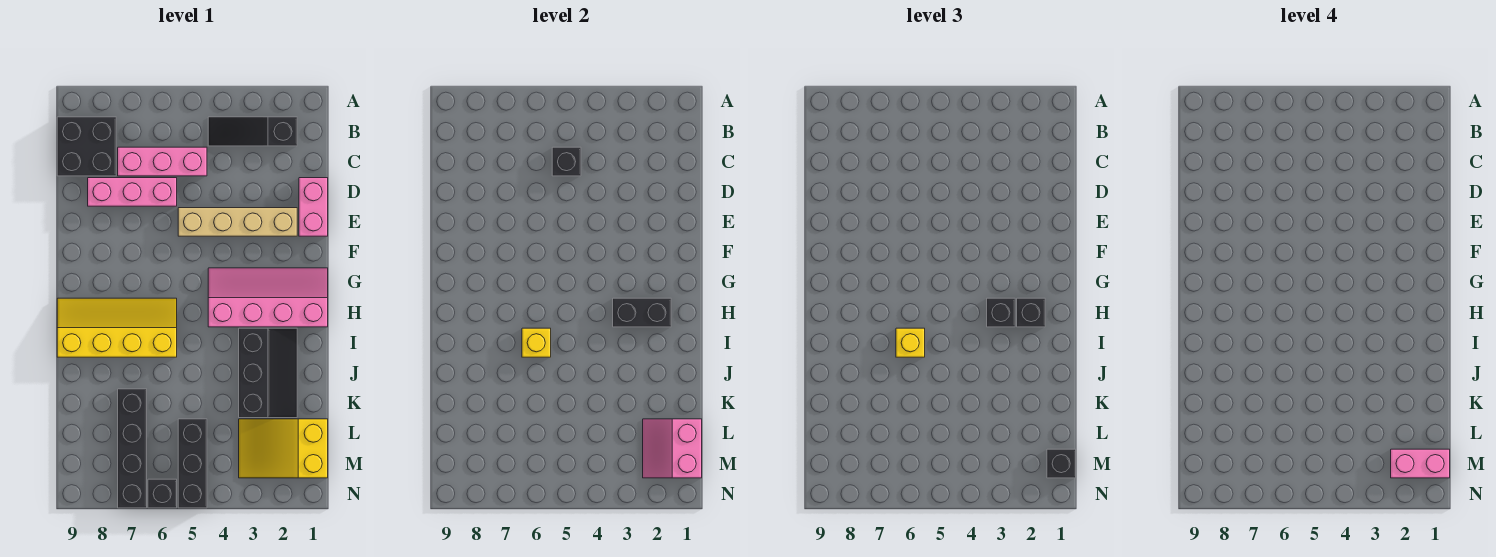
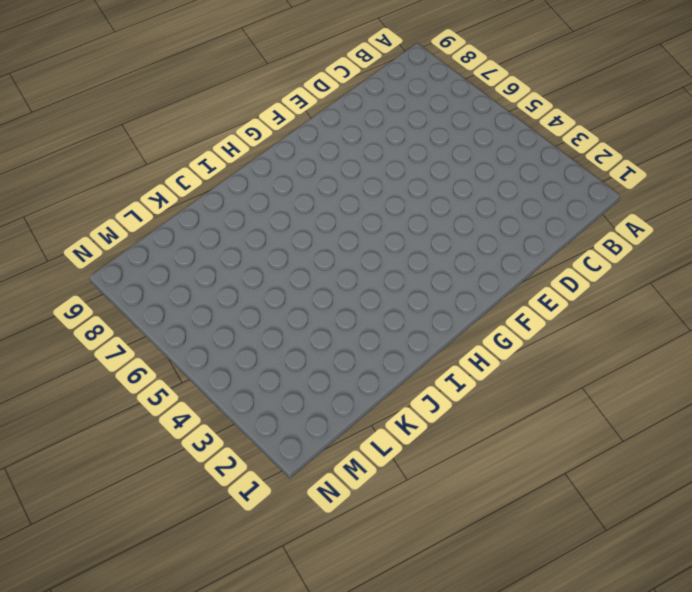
none -> black 1x3 slope [208,117,297,146]
none -> black 2x2 brick [57,117,116,176]
none -> pink 1x3 brick [118,147,207,176]

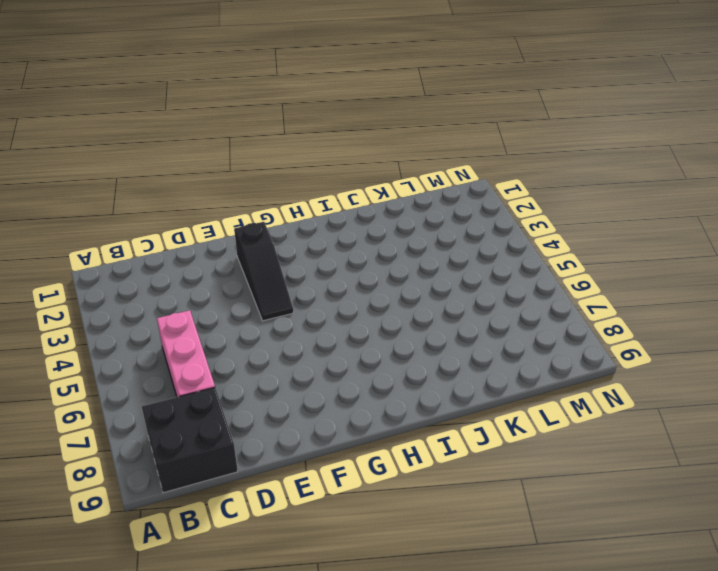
black 1x3 slope [234,222,293,321] -> black 1x3 slope moved to [208,117,297,146]
none -> pink 1x2 brick [299,178,328,236]
none -> pink 1x3 brick [88,178,177,206]
none -> tan 1x4 brick [178,208,297,236]

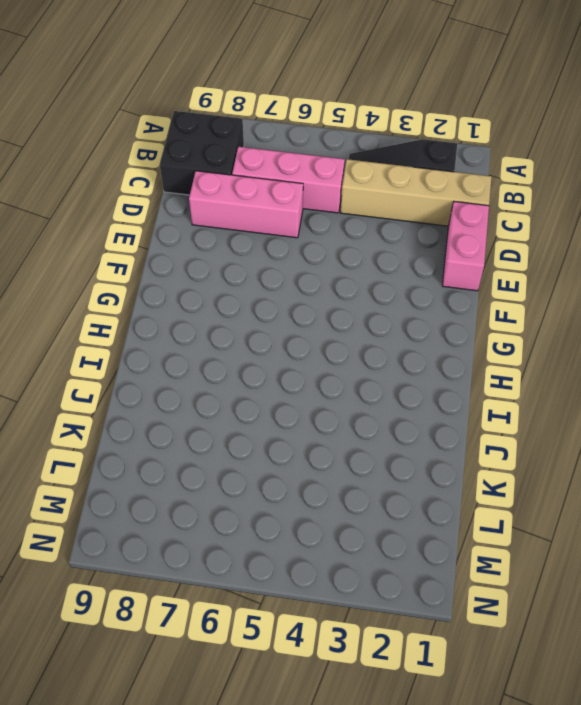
tan 1x4 brick [341,159,491,226] -> tan 1x4 brick moved to [178,208,297,236]
none -> pink 2x4 slope [208,268,328,327]
none -> yellow 2x4 slope [57,298,177,357]
none -> black 2x3 slope [239,328,297,418]

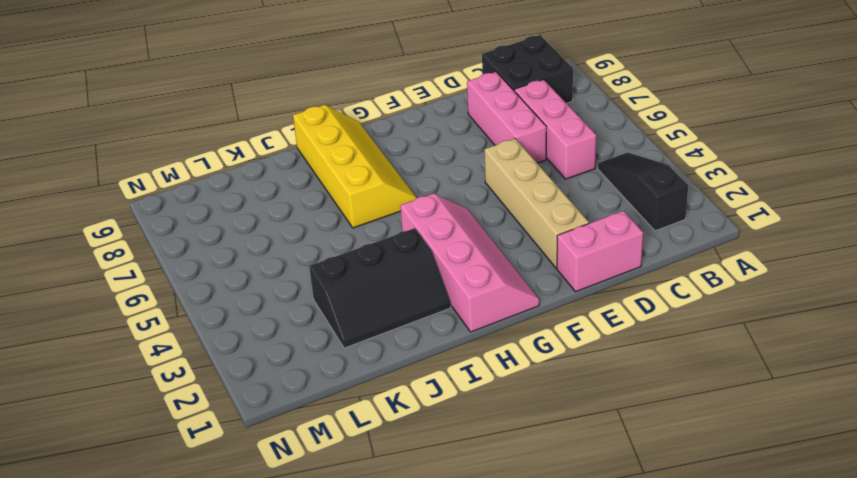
none -> black 1x4 brick [118,389,147,508]
none -> yellow 2x3 slope [239,419,328,478]
none -> black 1x3 brick [178,419,207,508]

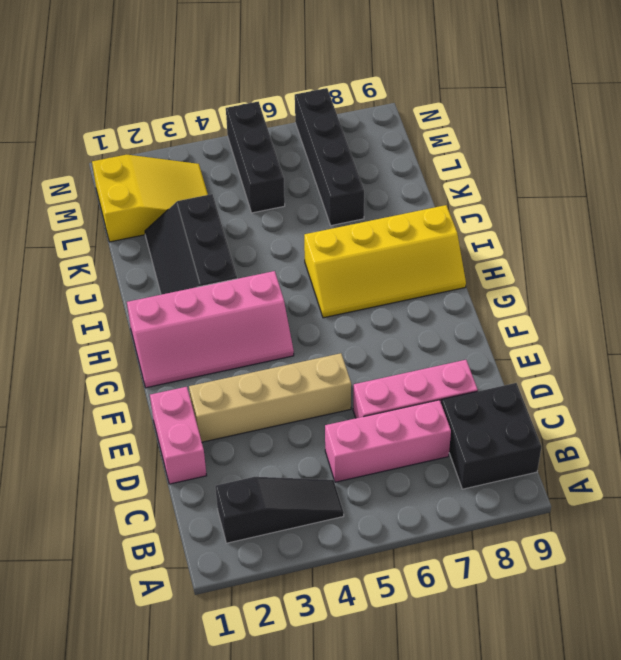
none -> black 1x1 brick [148,479,177,508]
none -> black 1x1 brick [552,147,581,176]
none -> black 1x2 brick [613,298,671,327]

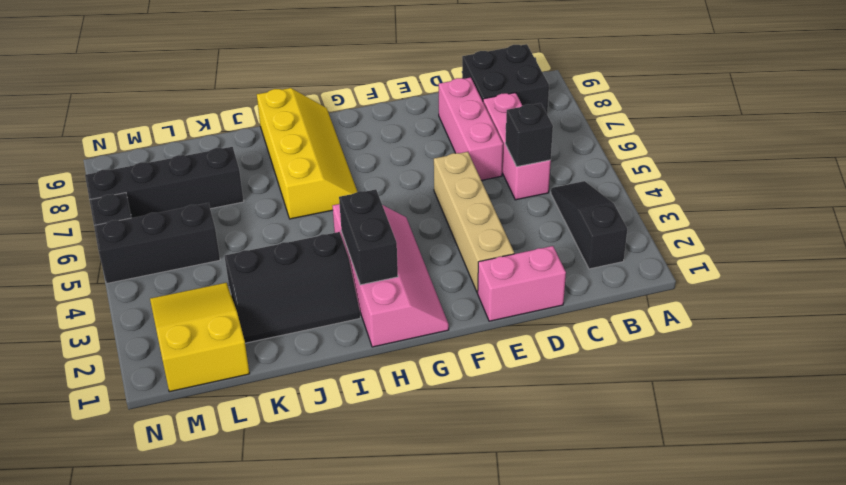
none -> yellow 1x1 brick [522,328,551,357]
none -> pink 2x2 slope [643,419,702,478]
none -> black 1x1 brick [1017,298,1045,327]

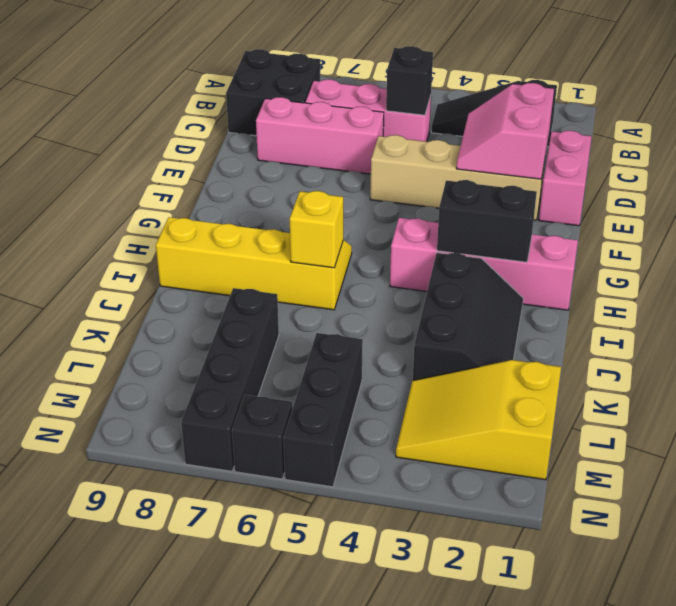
pink 2x2 slope [457,83,554,179] -> pink 2x2 slope moved to [643,419,702,478]
none -> black 1x1 brick [1017,298,1045,327]
none -> black 1x1 brick [987,298,1015,327]
none -> yellow 1x1 brick [896,328,925,357]

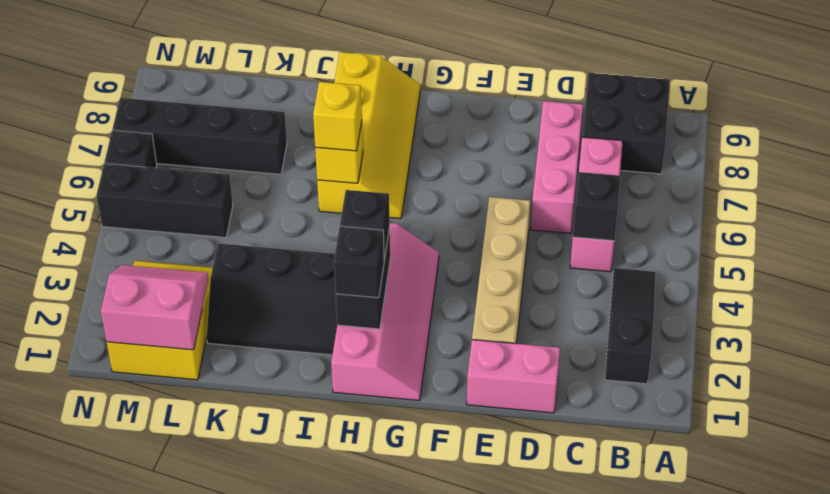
none -> black 1x1 brick [1047,449,1076,478]
none -> pink 1x2 brick [1391,449,1450,478]

